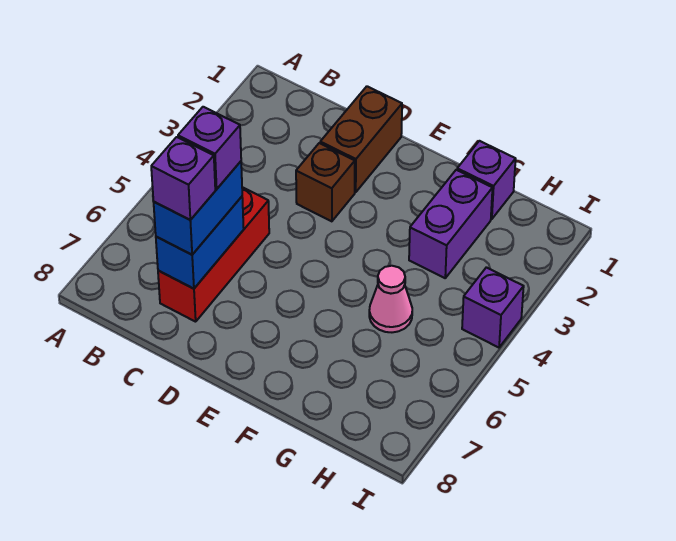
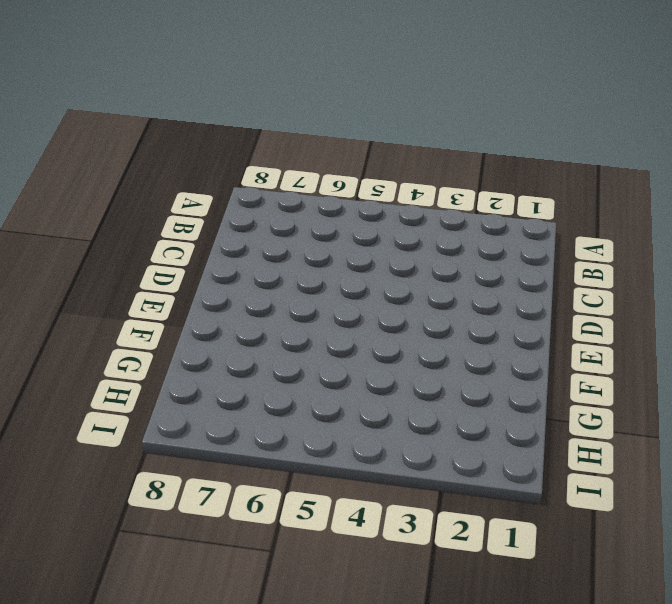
none -> red 1x3 brick [158,187,269,322]
none -> brown 1x2 brick [320,86,402,192]

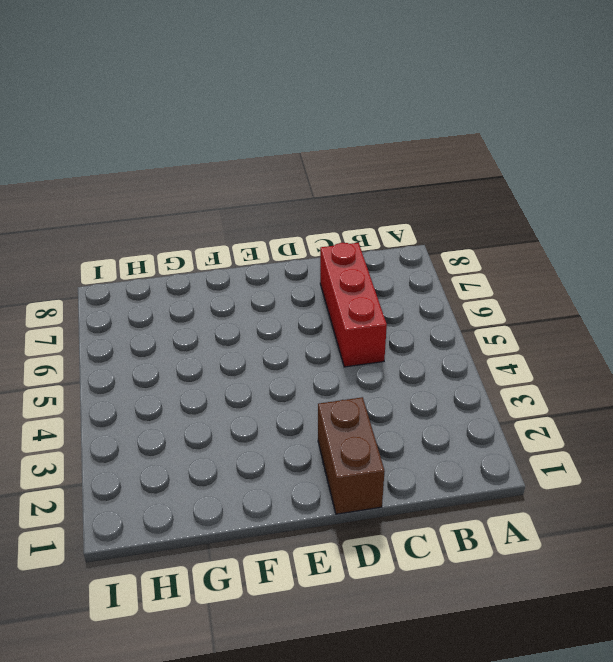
none -> brown 1x1 brick [296,143,355,221]
none -> purple 1x1 brick [457,141,516,219]

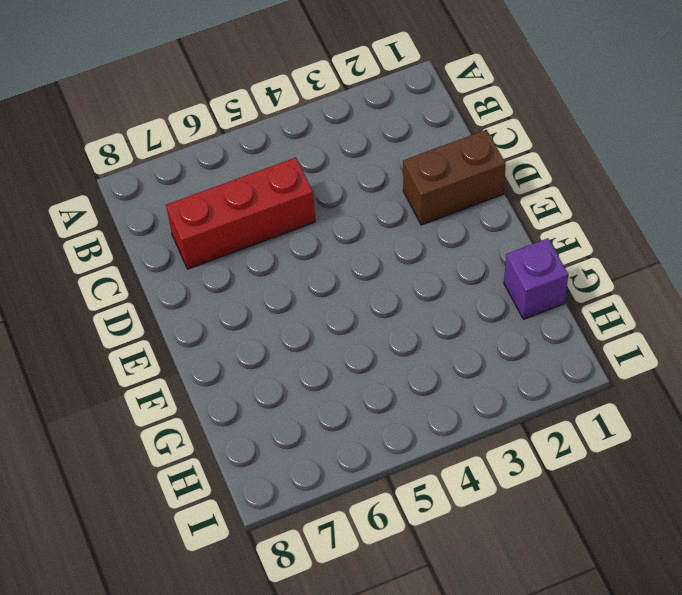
none -> brown 1x1 brick [296,143,355,221]
none -> purple 1x2 brick [409,170,492,278]

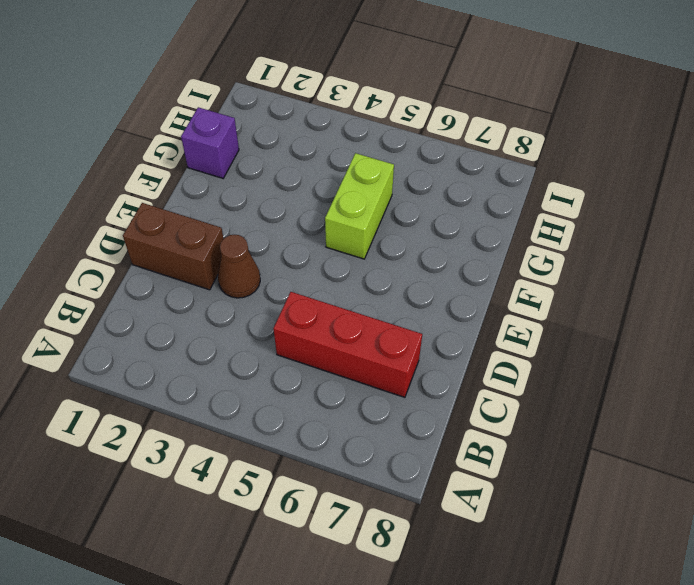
brown 1x1 cone [218,235,260,298] -> brown 1x1 brick [296,143,355,221]
lime 1x2 brick [325,153,394,259] -> pink 1x1 cone [369,266,412,332]
none -> purple 1x2 brick [409,170,492,278]
none -> purple 1x1 brick [462,267,524,348]

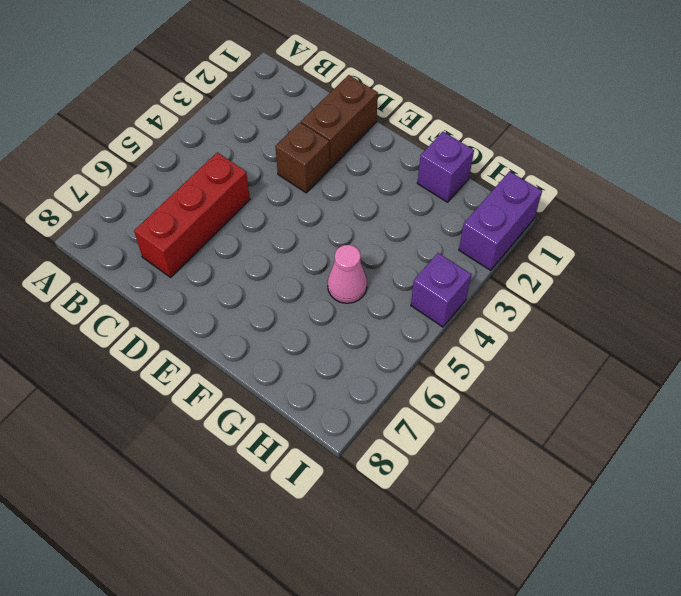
purple 1x2 brick [459,171,542,270] -> purple 1x2 brick moved to [409,170,492,278]
none -> blue 1x2 brick [156,197,244,289]
none -> blue 1x2 brick [154,161,242,255]

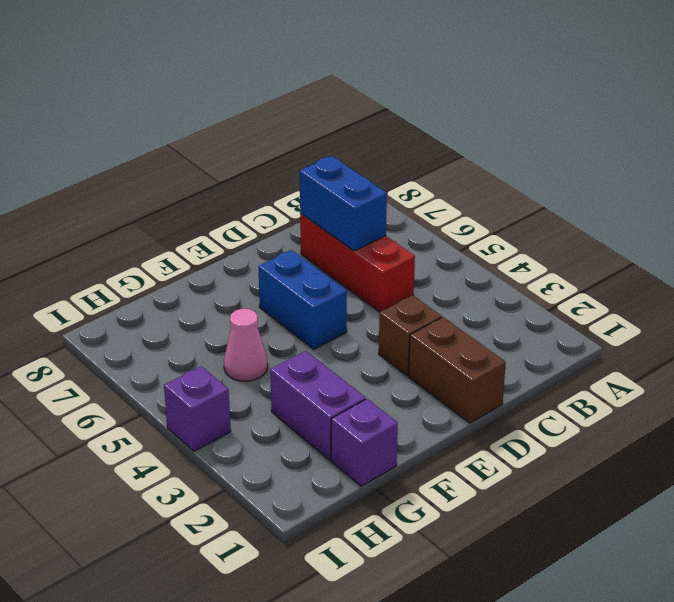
blue 1x2 brick [258,250,347,349] -> blue 1x2 brick moved to [154,161,242,255]
none -> purple 1x1 brick [178,107,241,189]
none -> purple 1x1 brick [151,137,215,220]

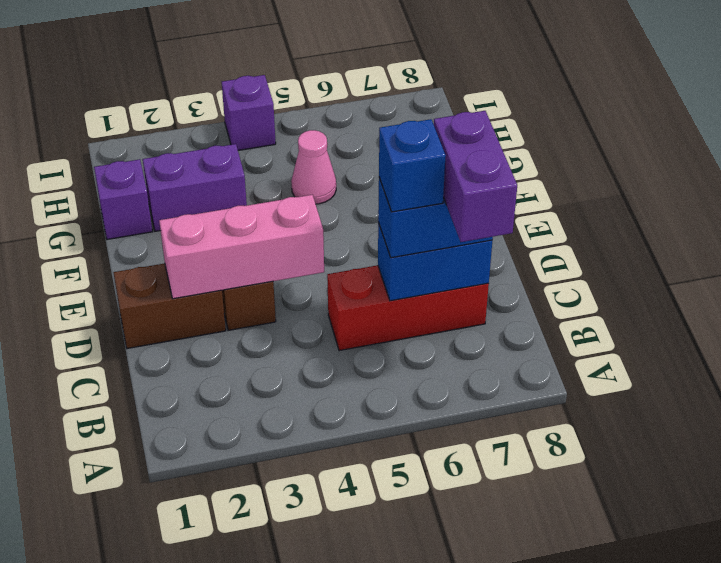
purple 1x2 brick [434,111,517,242] -> purple 1x1 brick [151,137,215,220]
blue 1x1 brick [379,119,446,212] -> purple 1x1 brick [178,107,241,189]
pink 1x3 brick [159,195,324,299] -> none

